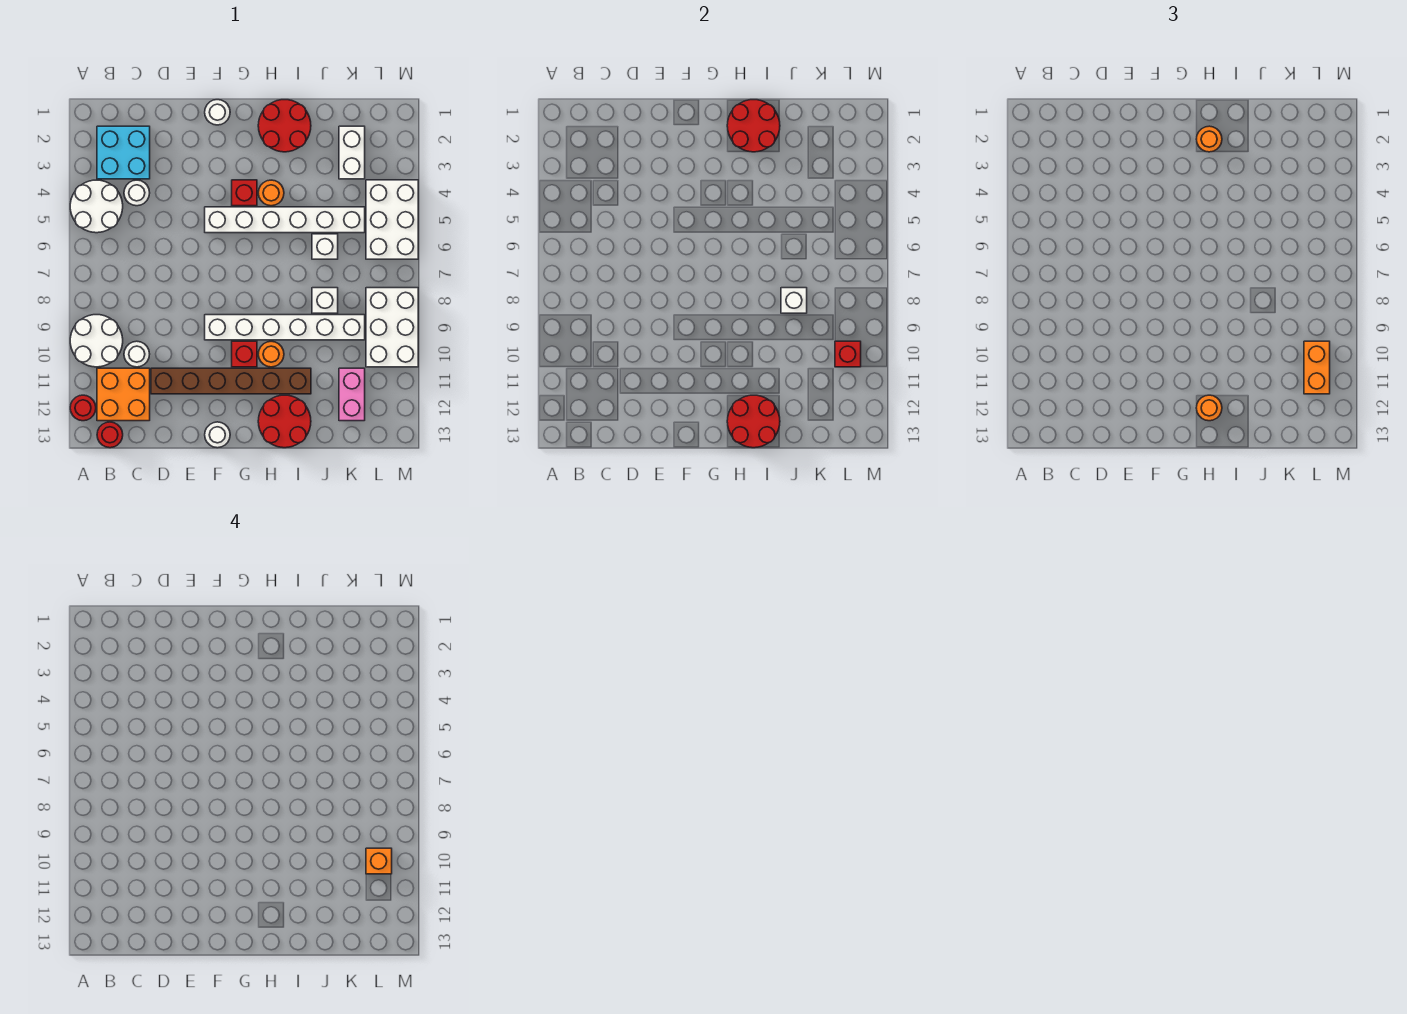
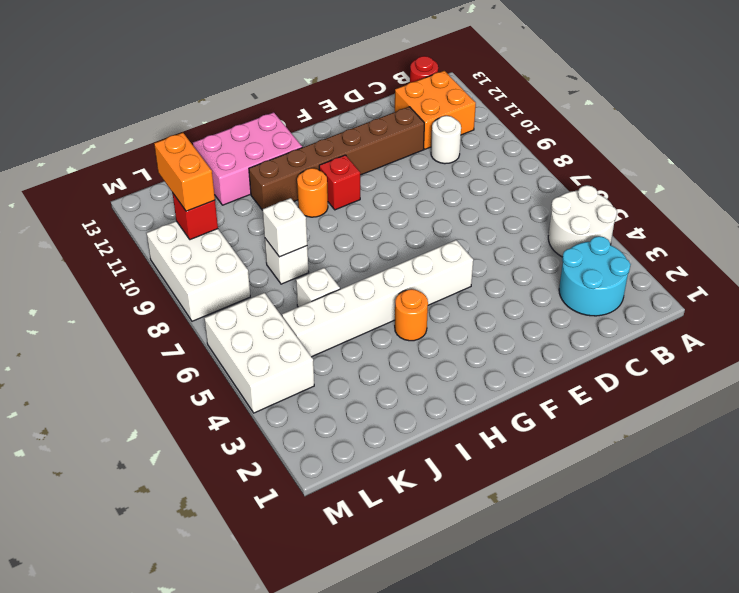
cyan 2x2 round brick [559,236,631,316] -> cyan 2x2 brick [97,126,150,179]
pink 2x3 brick [193,112,302,205] -> red 2x2 round brick [258,395,311,448]
none -> white 2x2 round brick [70,315,123,367]
none -> red 1x1 round brick [70,395,96,421]
none -> white 1x1 round brick [124,180,150,206]
none -> white 1x1 round brick [205,100,230,125]

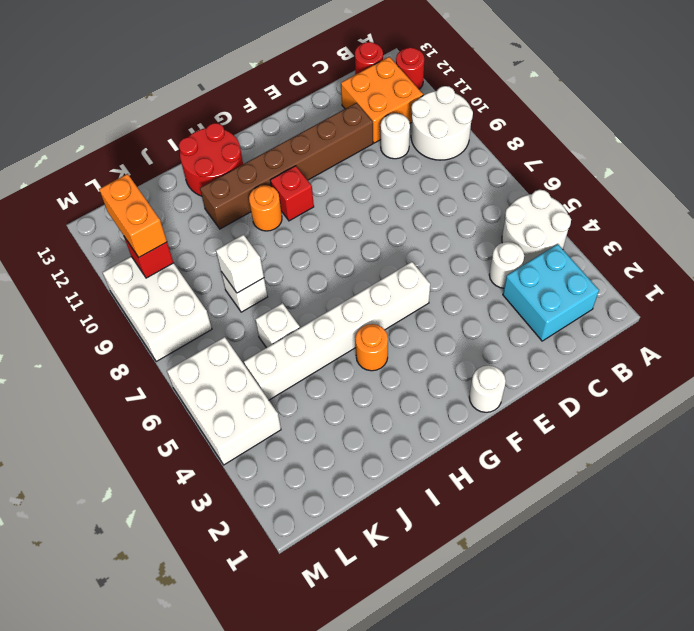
none -> white 1x6 brick [205,315,365,340]
none -> white 1x1 round brick [205,422,230,448]
none -> red 1x1 brick [232,180,257,206]
none -> red 2x2 round brick [258,100,311,152]

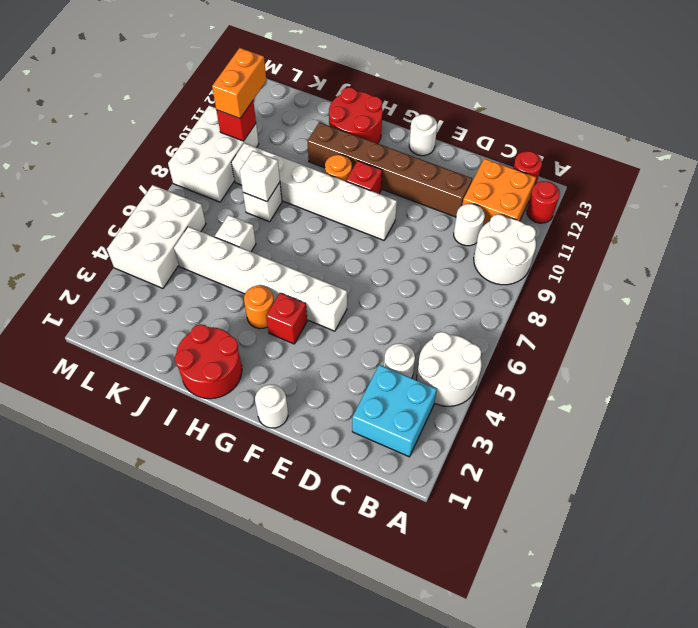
none -> white 1x2 brick [339,126,365,179]
none -> pink 1x2 brick [339,368,365,421]
none -> red 2x2 round brick [727,100,780,152]
none -> red 2x2 round brick [727,395,780,448]

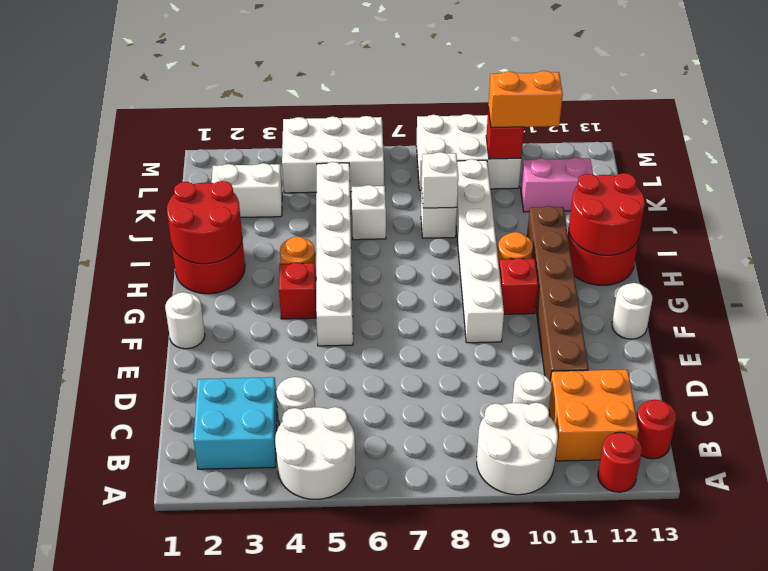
none -> orange 1x1 round brick [1196,126,1222,152]
none -> orange 1x1 round brick [1196,395,1222,421]
none -> orange 1x1 brick [366,848,392,874]

